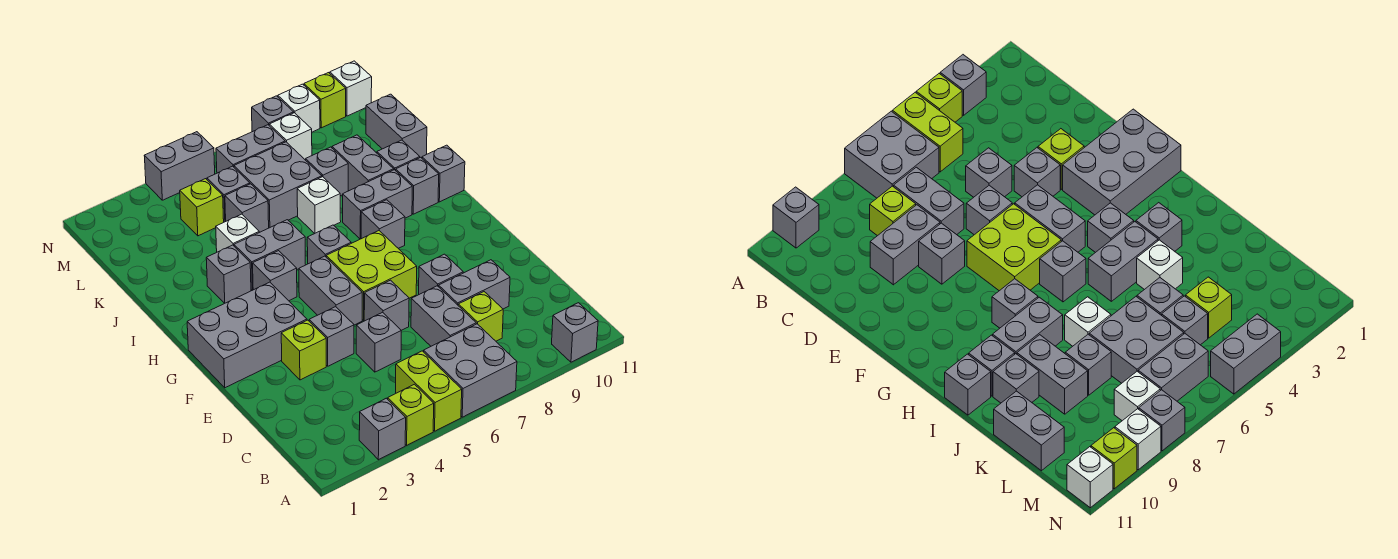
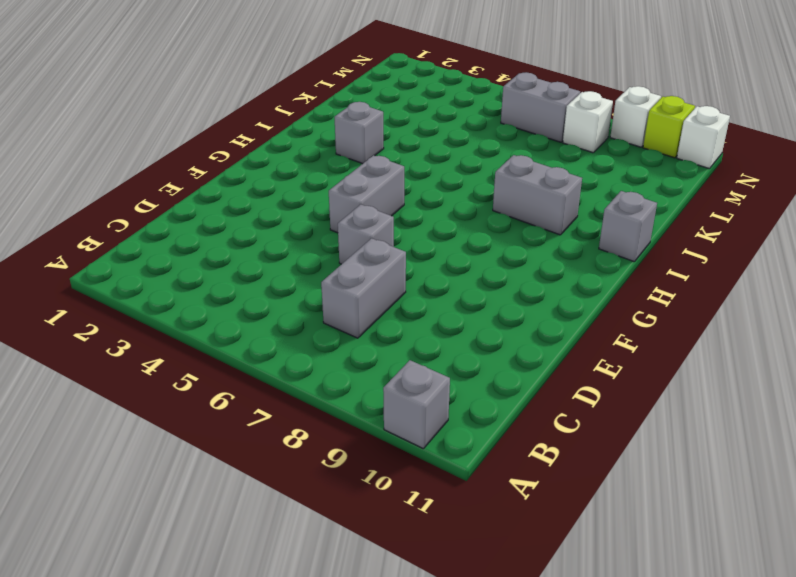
none -> grey 1x1 brick [359,398,406,460]
none -> lime 1x1 brick [388,384,434,445]
none -> lime 1x2 brick [396,351,462,431]
none -> grey 2x2 brick [424,324,517,417]

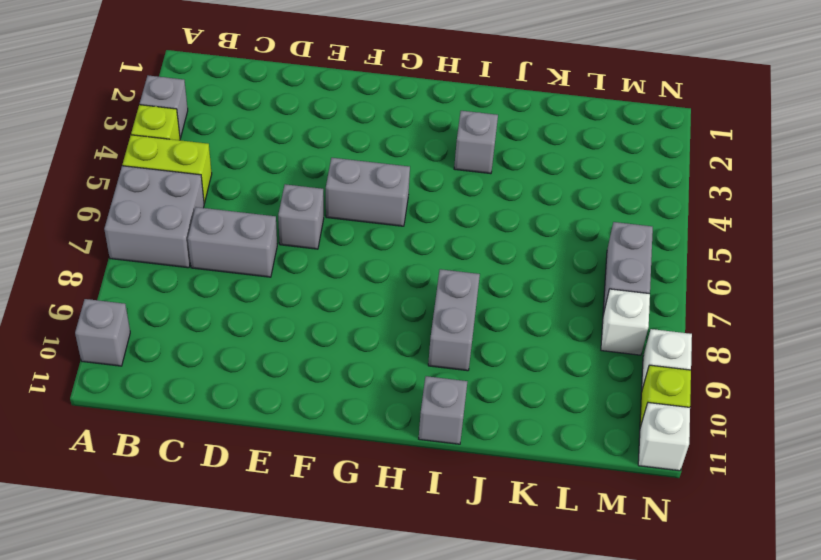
none -> lime 1x1 brick [458,292,503,341]
none -> grey 1x1 brick [356,312,401,372]
none -> grey 1x2 brick [439,260,510,309]
none -> lime 1x1 brick [281,320,326,380]

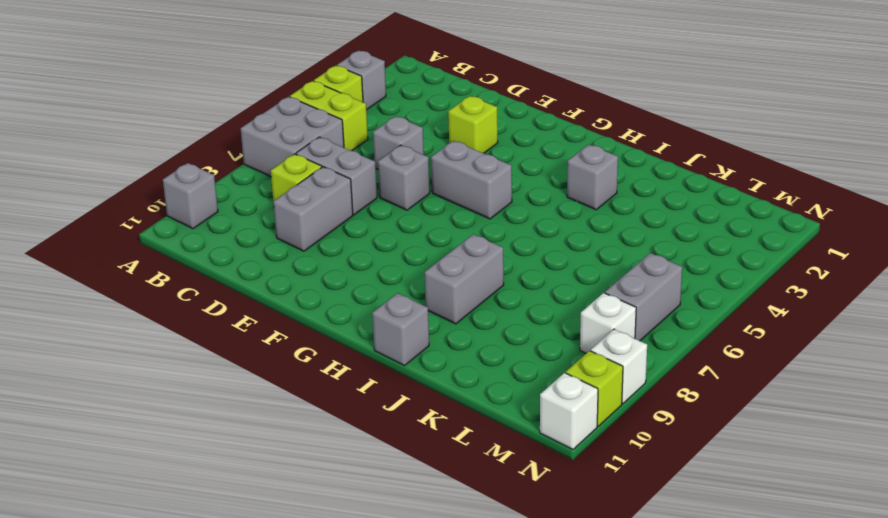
none -> grey 1x1 brick [309,307,354,366]
none -> grey 1x1 brick [419,254,463,294]
none -> grey 2x3 brick [187,282,307,388]
none -> lime 2x2 brick [326,231,417,320]

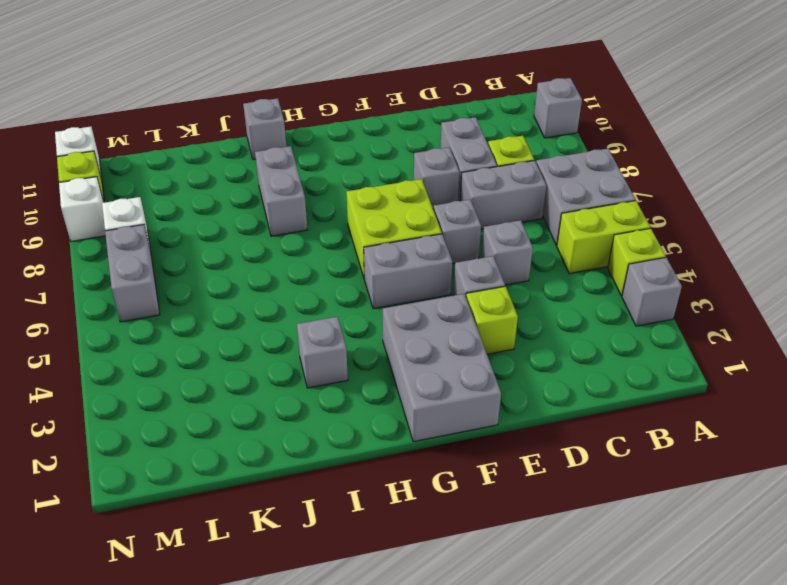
none -> grey 1x1 brick [253,251,297,301]
none -> grey 1x1 brick [307,225,351,264]
none -> grey 1x1 brick [361,200,405,248]
none -> grey 1x2 brick [234,220,305,290]

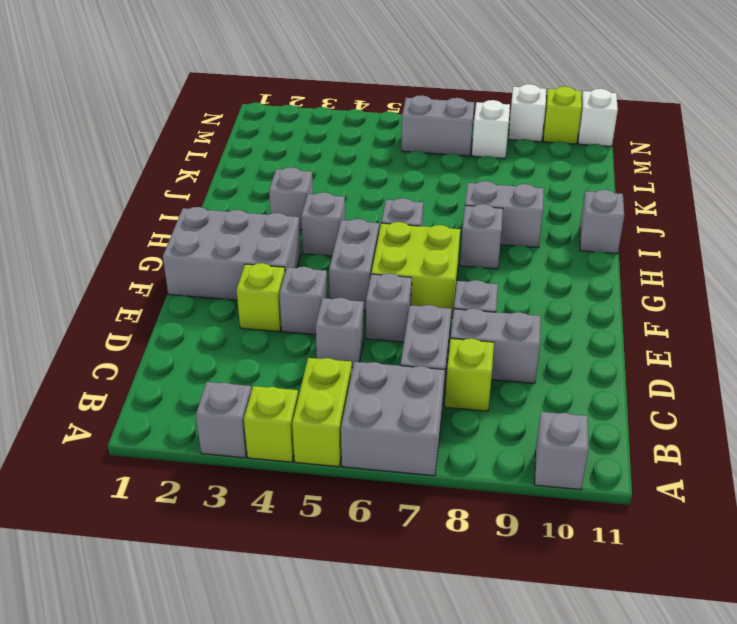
none -> grey 1x2 brick [234,220,305,290]
none -> grey 1x1 brick [396,157,439,214]
none -> white 1x1 brick [216,214,259,252]
none -> white 1x1 brick [297,177,341,234]

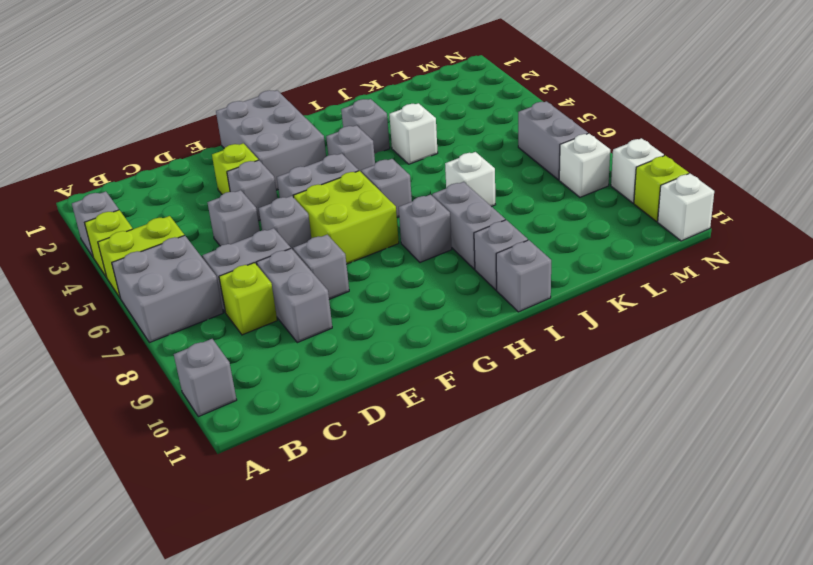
none -> grey 1x2 brick [234,220,305,290]
none -> grey 1x2 brick [332,135,394,191]
none -> grey 1x1 brick [377,140,420,171]
none -> grey 1x1 brick [225,184,269,232]

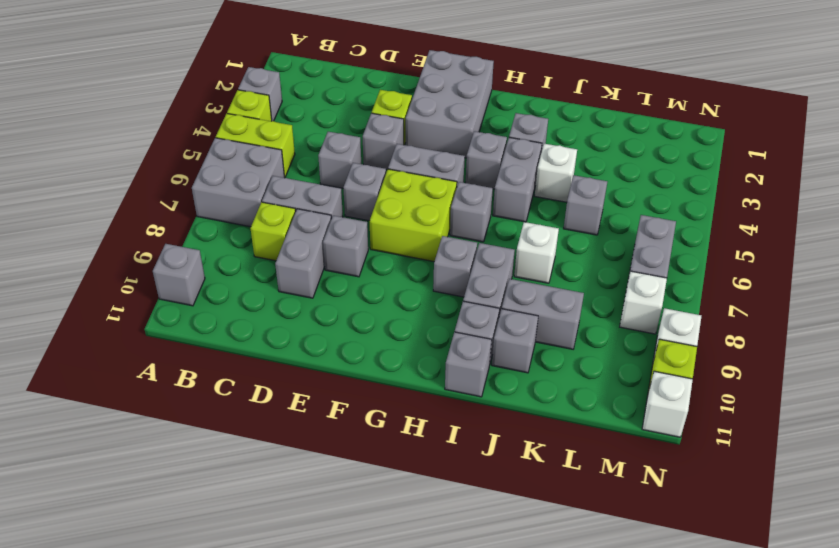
none -> grey 2x2 brick [234,142,322,228]
none -> grey 1x1 brick [306,147,348,196]
none -> grey 1x2 brick [366,94,427,158]
none -> lime 1x1 brick [180,179,224,236]

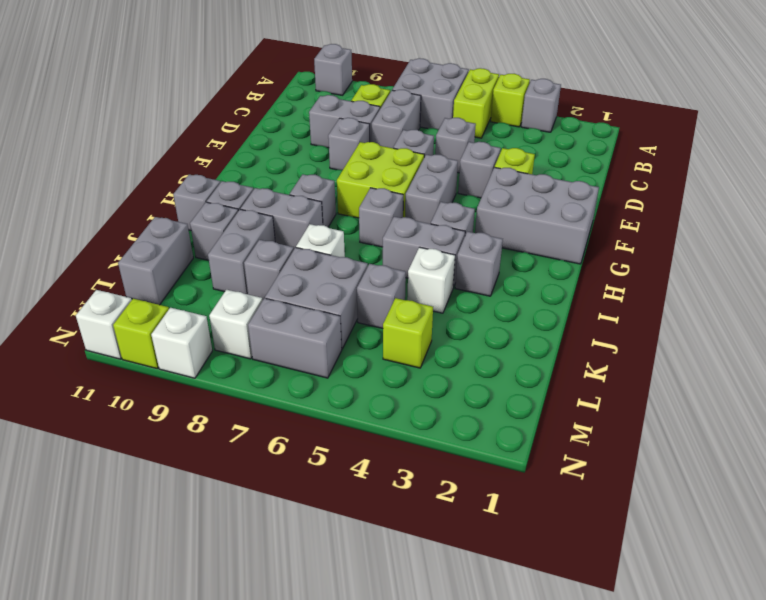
none -> grey 1x1 brick [207,166,250,222]
none -> grey 1x2 brick [144,132,215,200]
none -> grey 1x1 brick [252,96,294,132]

